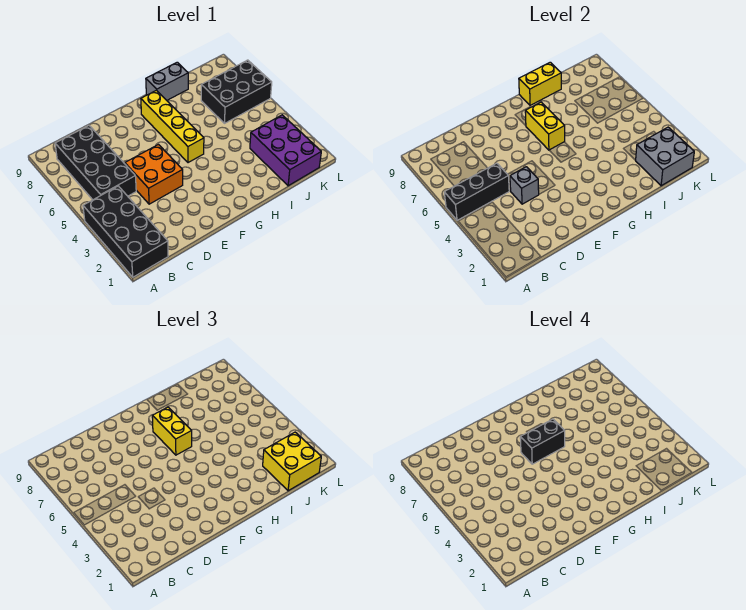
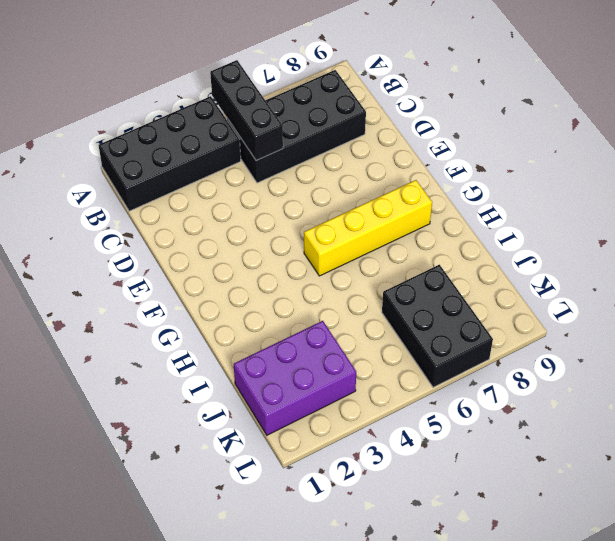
none -> orange 2x2 brick [125,145,183,204]
none -> grey 1x2 brick [146,62,188,100]
none -> grey 1x1 brick [510,167,539,204]

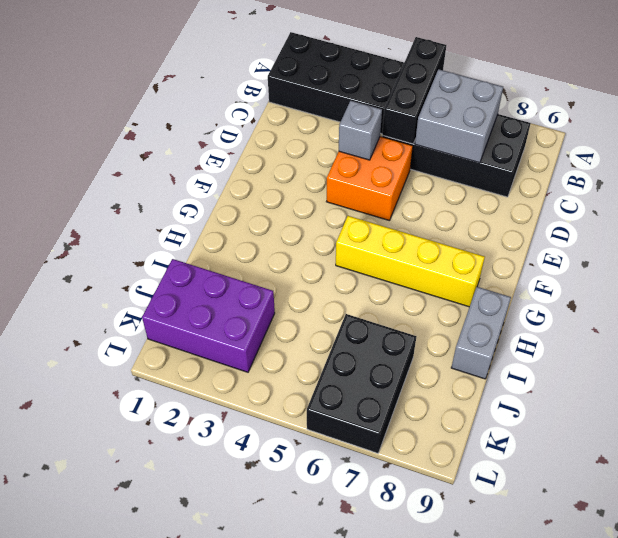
grey 2x2 brick [415,69,503,163] -> grey 2x2 brick moved to [636,127,694,186]
none -> yellow 1x2 brick [525,102,565,150]
none -> yellow 1x2 brick [519,62,561,105]
none -> yellow 1x2 brick [152,407,192,455]

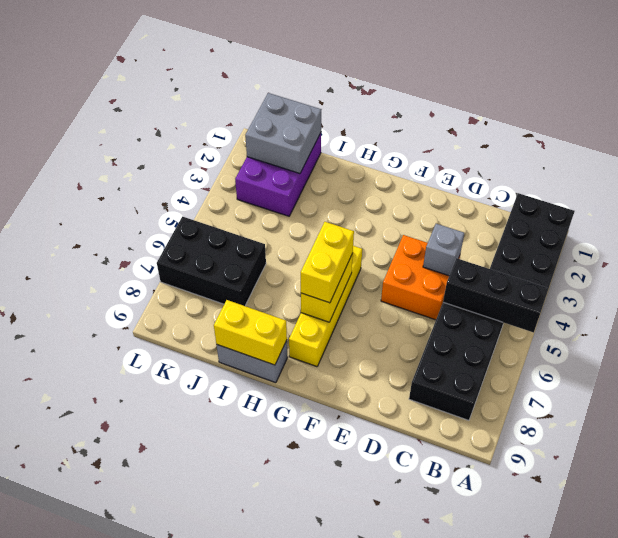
none -> yellow 2x2 brick [263,432,321,491]
none -> black 1x2 brick [520,419,565,464]

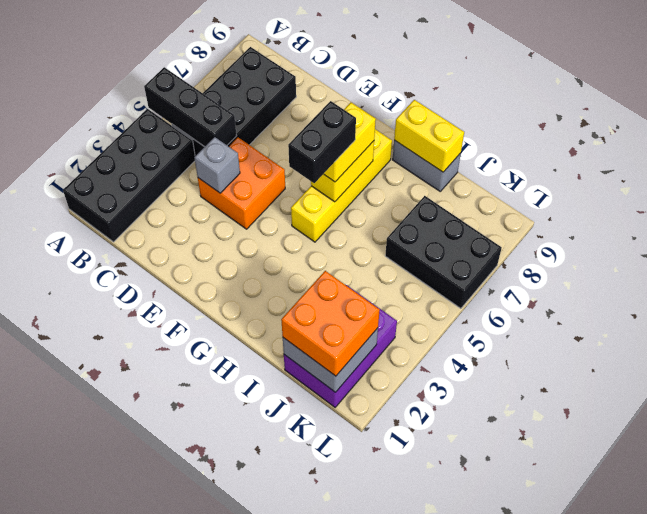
black 1x2 brick [288,101,356,183] -> black 1x2 brick turned to [520,419,565,464]
orange 2x2 brick [281,271,380,376] -> yellow 2x2 brick [263,432,321,491]

